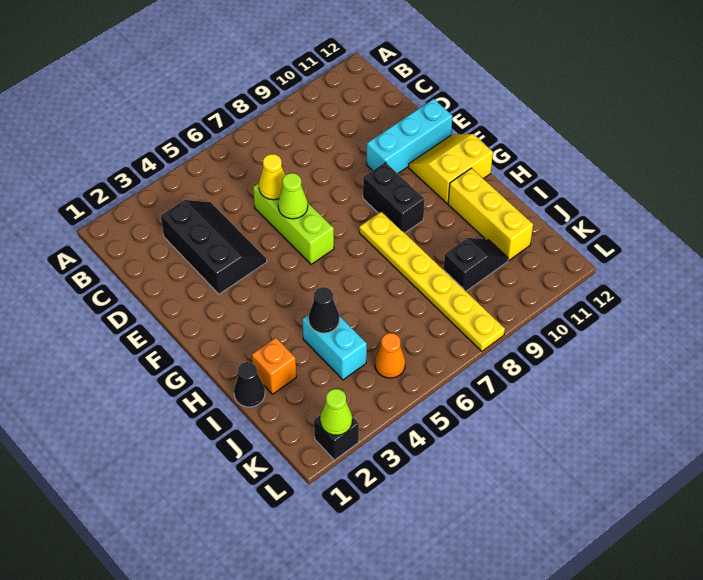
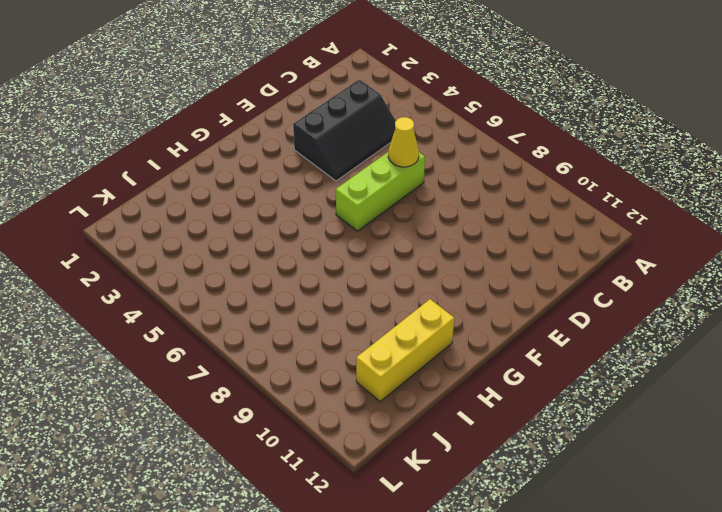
none -> cyan 1x3 brick [367,99,453,173]
none -> black 1x2 brick [363,162,425,233]
none -> yellow 2x2 slope [409,134,493,203]

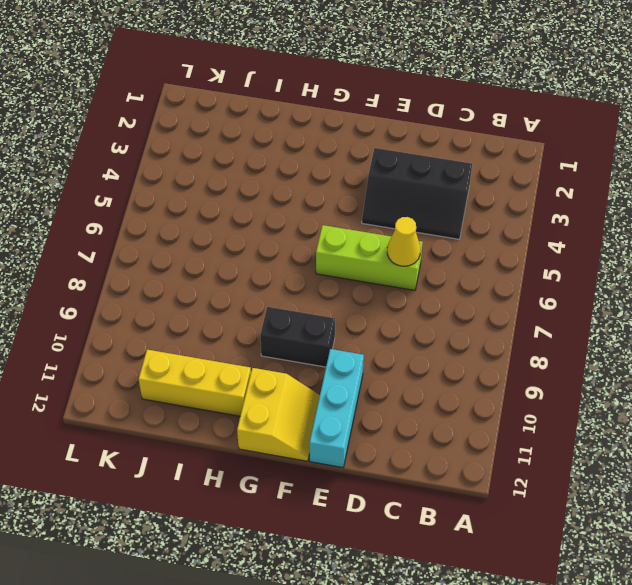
none -> yellow 1x6 plate [359,211,505,351]
none -> black 1x1 cone [234,362,265,407]
none -> orange 1x1 brick [252,338,296,394]

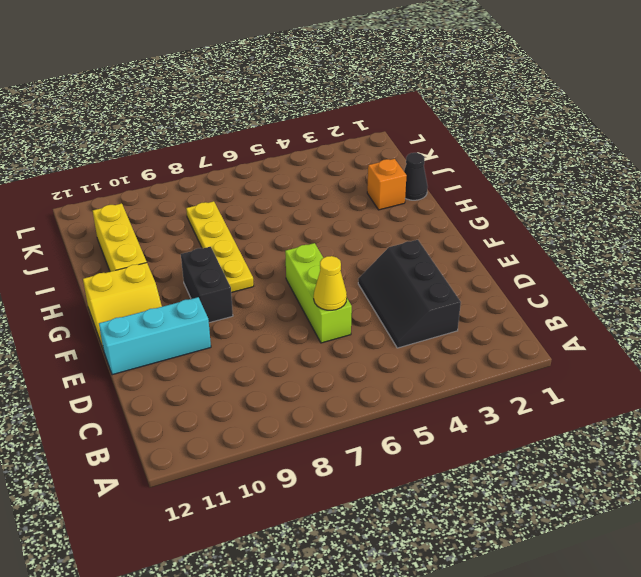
yellow 1x4 plate [186,201,254,293] -> yellow 1x6 plate [359,211,505,351]
none -> cyan 1x2 brick [302,315,367,380]
none -> black 1x2 slope [444,238,508,291]
none -> orange 1x1 cone [375,333,405,378]

